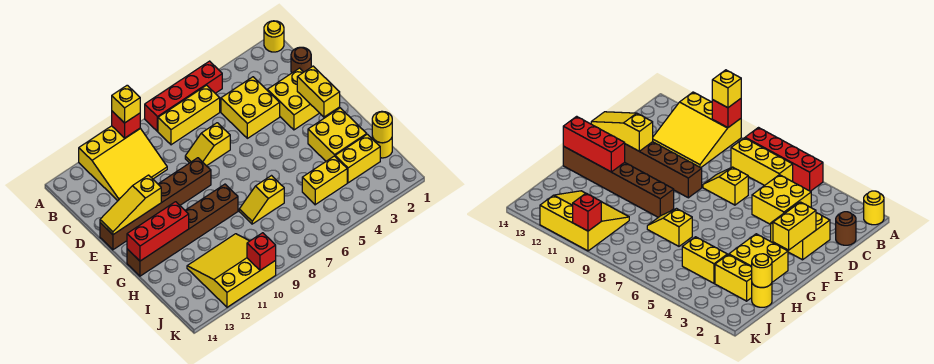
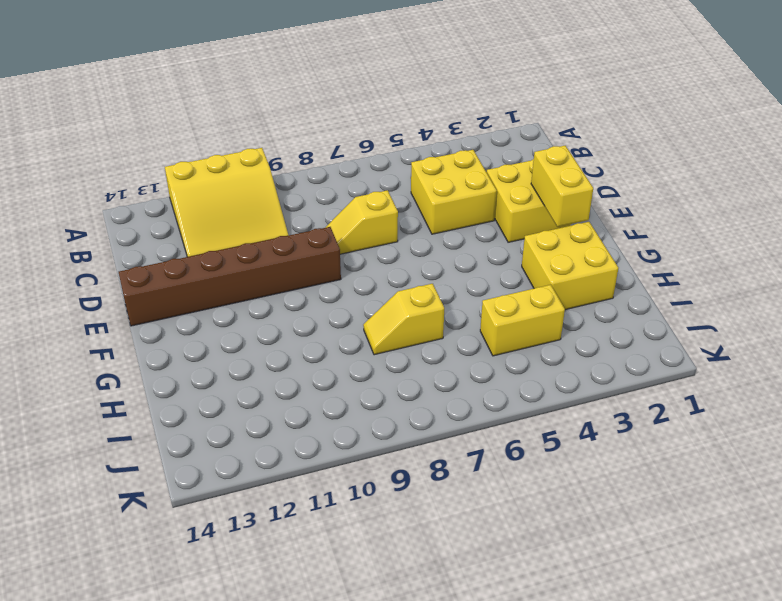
none -> yellow 1x1 round brick [264,21,284,52]
none -> red 1x4 brick [145,61,222,131]
none -> yellow 1x3 brick [158,85,220,145]

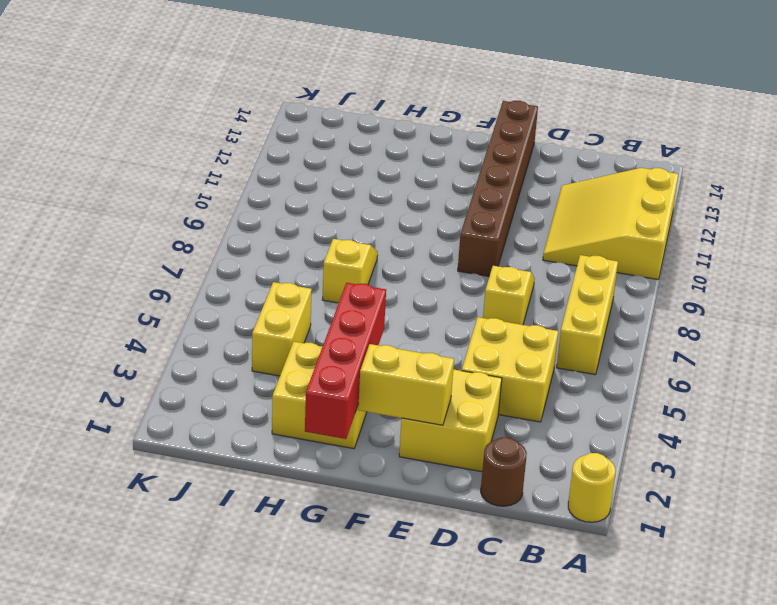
red 1x4 brick [305,283,386,439] -> red 1x4 brick moved to [145,61,222,131]
none -> brown 1x6 brick [127,184,238,276]
none -> yellow 1x1 round brick [372,137,392,158]
none -> yellow 1x2 brick [335,134,380,183]

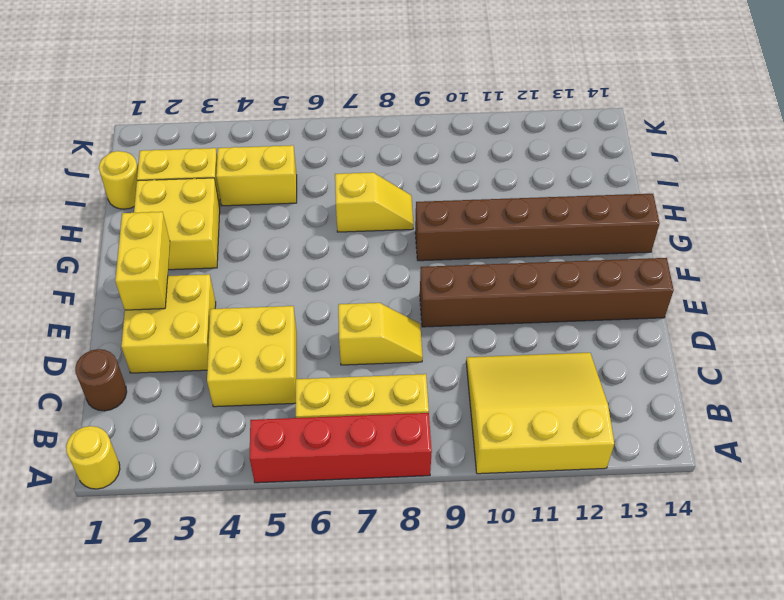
none -> yellow 3x3 slope [187,234,276,307]
none -> red 1x1 brick [112,111,140,138]
none -> yellow 1x3 slope [100,175,161,234]

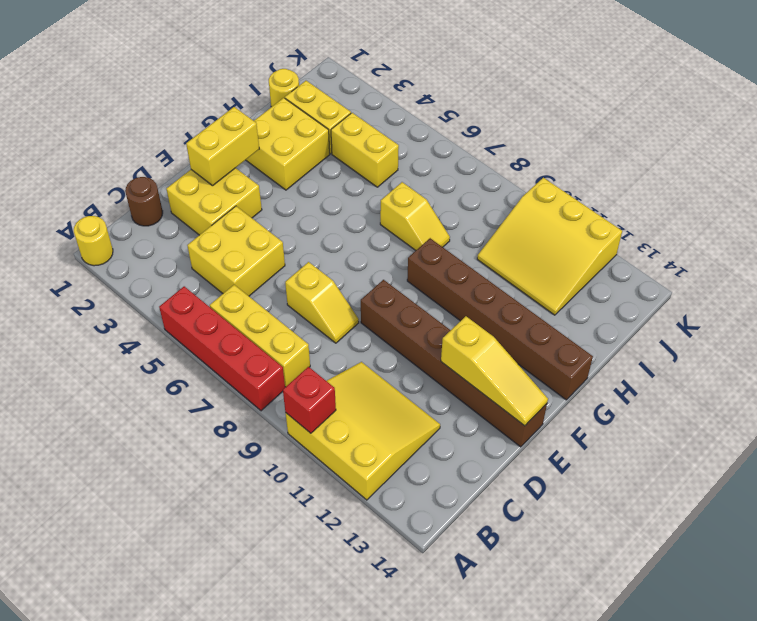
none -> red 1x3 brick [127,202,189,261]
none -> yellow 1x1 round brick [372,111,392,143]
none -> red 1x1 brick [247,233,276,270]

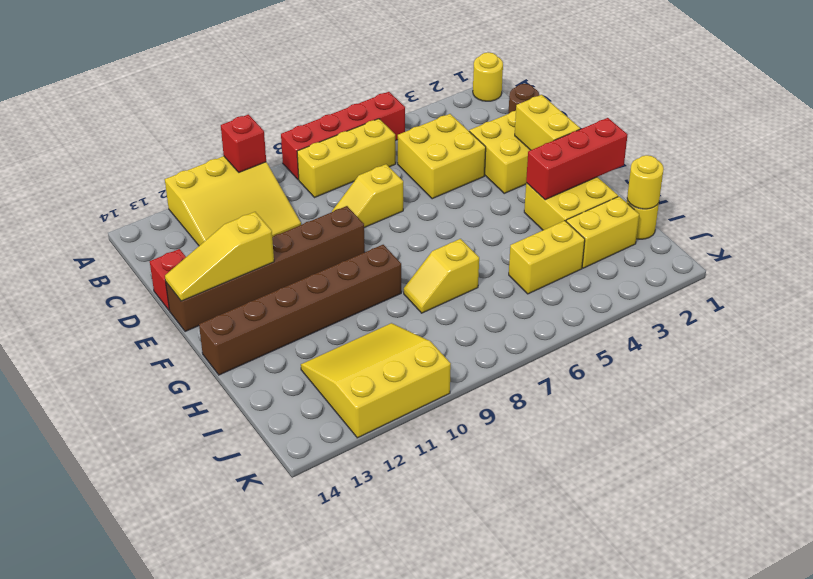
red 1x1 brick [150,249,186,311] -> red 1x1 brick moved to [247,233,276,270]
red 1x3 brick [526,118,628,200] -> red 1x3 brick moved to [127,202,189,261]
none -> yellow 1x1 brick [112,85,140,123]

